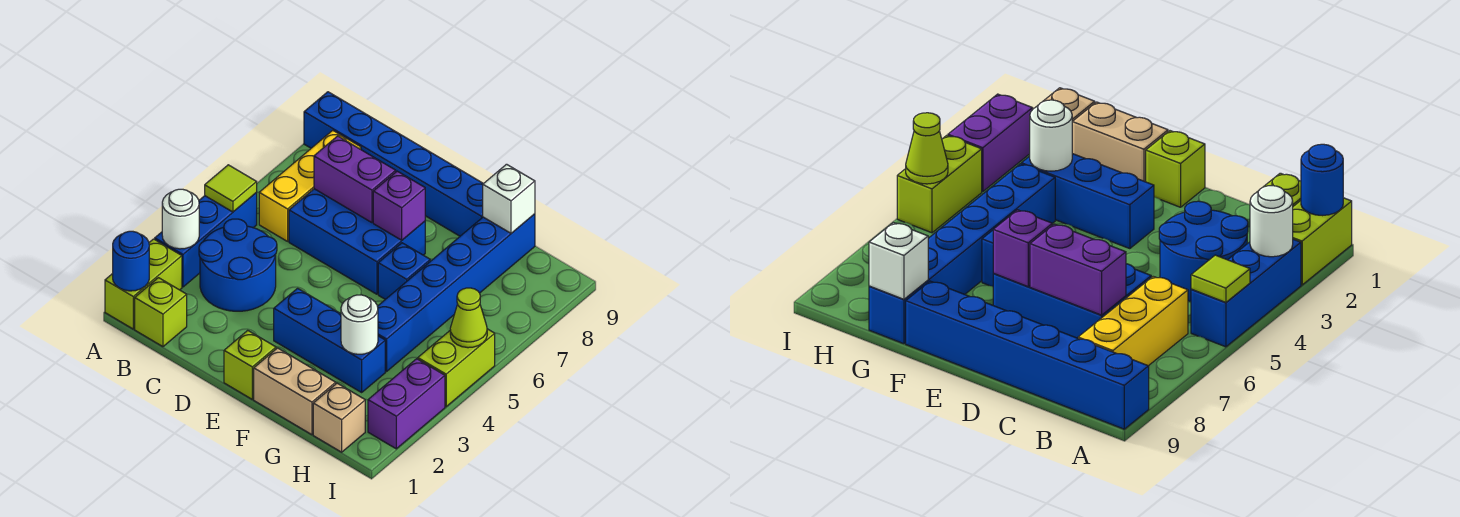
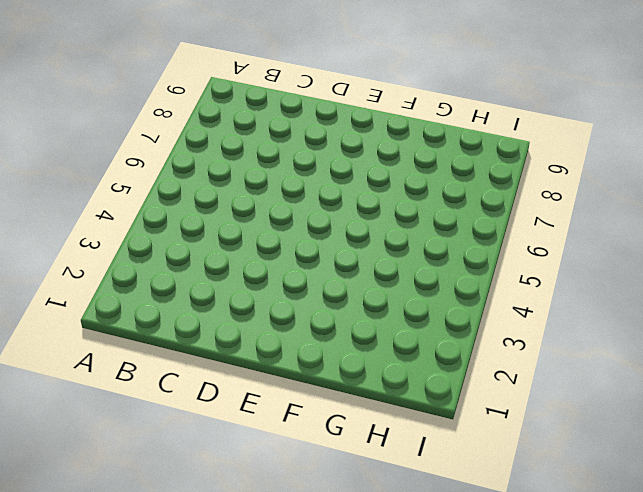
none -> lime 1x2 brick [105,239,182,329]
none -> blue 1x3 brick [155,193,257,287]
none -> blue 1x6 brick [304,92,483,236]

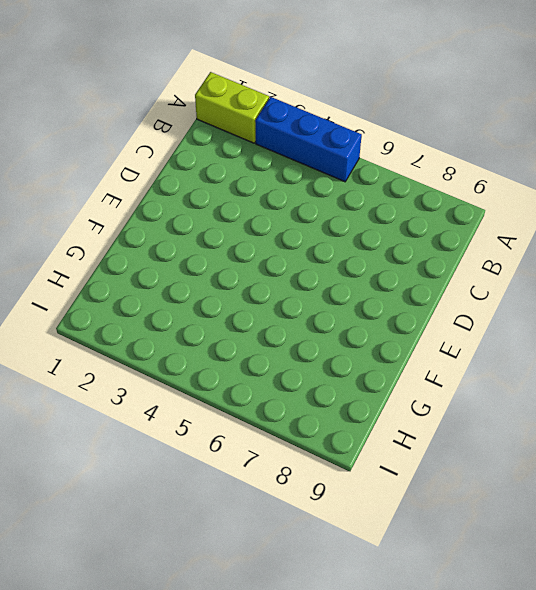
none -> blue 1x6 brick [304,92,483,236]
none -> lime 1x1 brick [135,278,187,347]
none -> blue 2x2 round brick [199,219,277,311]

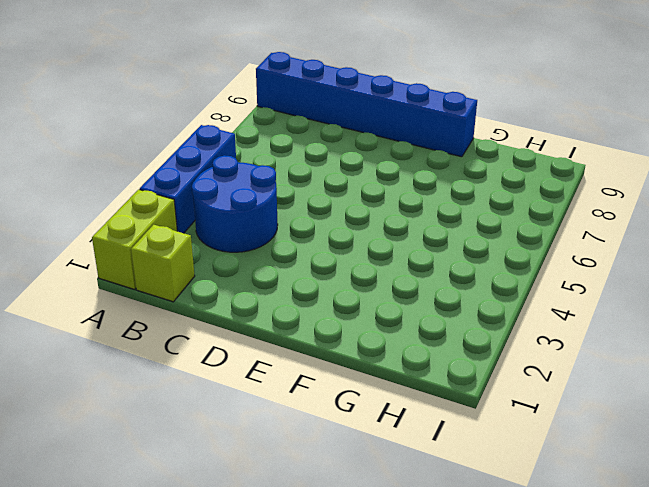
none -> yellow 1x3 brick [259,130,361,241]
none -> blue 2x3 brick [289,189,425,294]
none -> lime 1x1 brick [224,330,276,399]

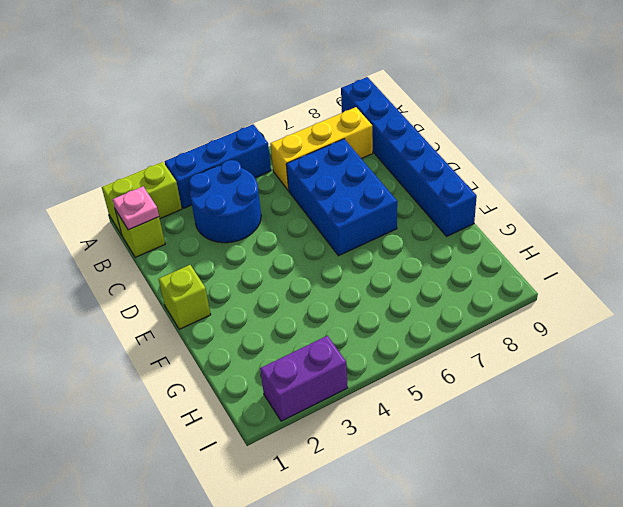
pink 1x1 plate [113,187,159,230] -> none
none -> blue 1x3 brick [274,288,385,392]
none -> tan 1x2 brick [254,348,336,435]
none -> blue 1x1 brick [378,243,430,299]

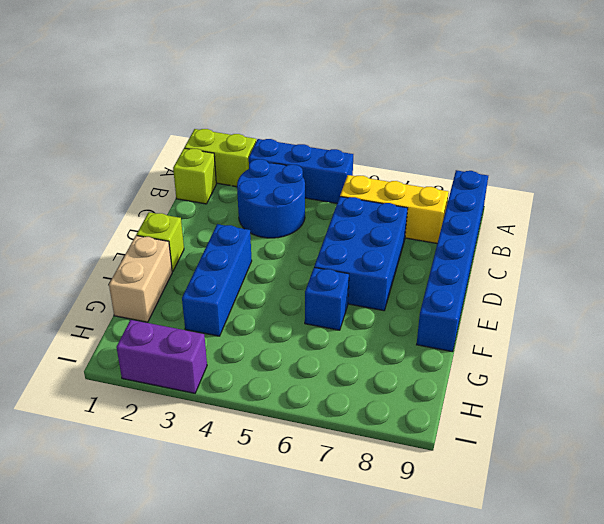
none -> blue 1x6 brick [377,214,535,371]
none -> tan 1x1 brick [313,383,365,452]
none -> lime 1x2 brick [418,329,495,407]

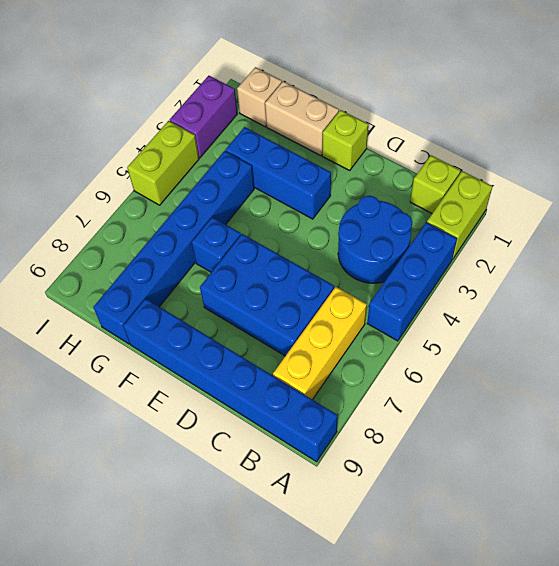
none -> blue 1x1 round brick [113,231,149,291]
none -> white 1x1 round brick [162,189,199,249]
none -> lime 1x1 tile [205,165,257,212]

